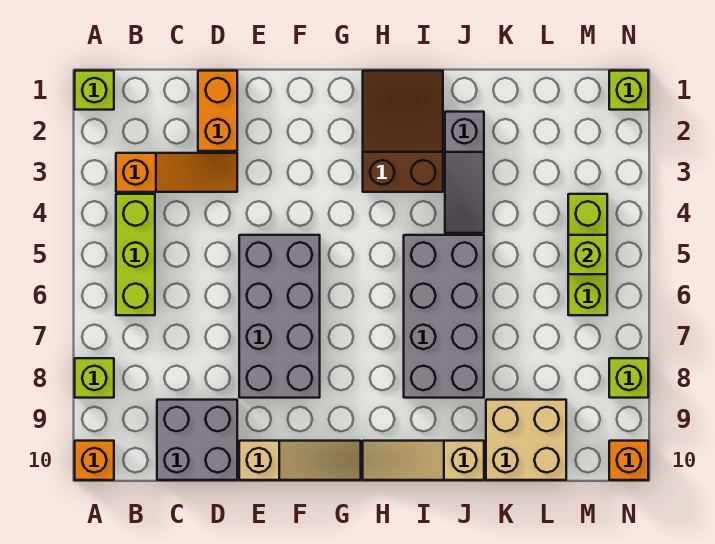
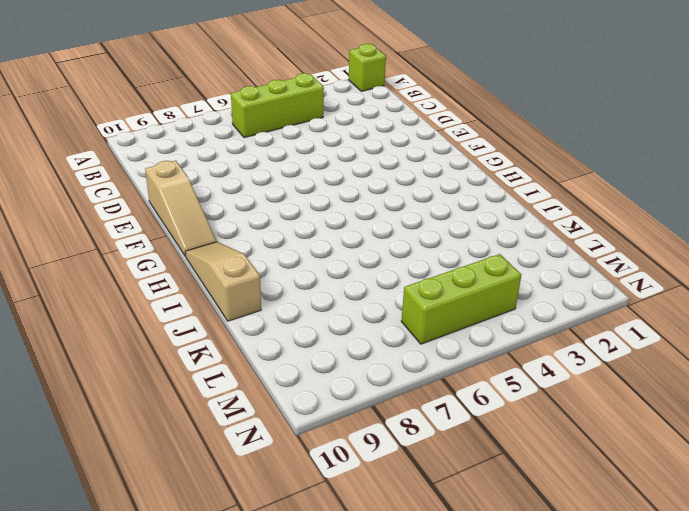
none -> lime 1x1 brick [75,358,114,398]
none -> orange 1x1 brick [75,441,114,480]
none -> orange 1x3 slope [116,153,237,192]

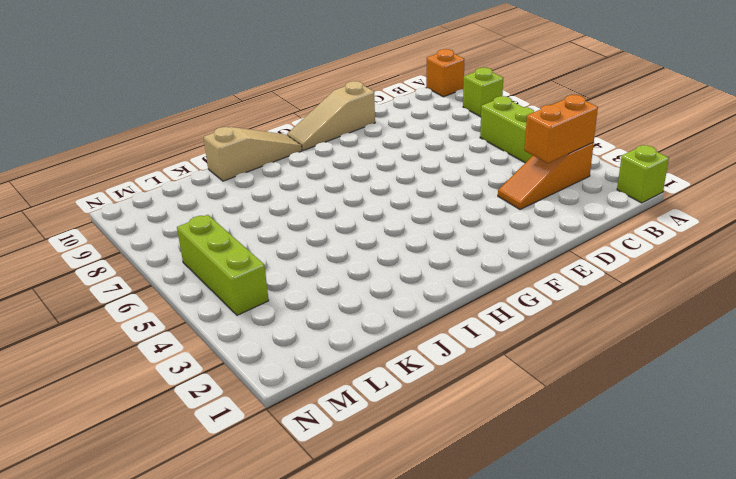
orange 1x2 brick [524,95,598,163] -> orange 1x2 brick turned to [198,71,237,151]
none -> grey 2x2 brick [157,400,237,480]
none -> grey 2x4 brick [239,235,320,398]
none -> brown 2x3 slope [363,71,443,192]

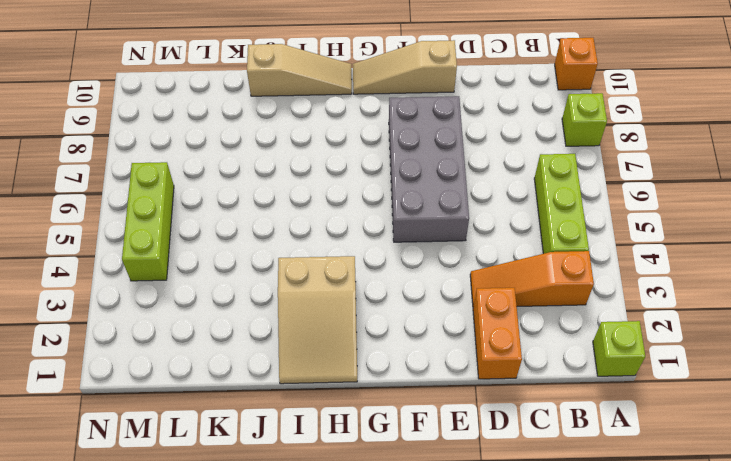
tan 2x3 slope [278,256,357,384] -> brown 2x3 slope [363,71,443,192]
none -> grey 2x2 brick [157,400,237,480]
none -> grey 2x4 brick [404,235,484,398]
none -> grey 1x3 slope [445,112,484,233]

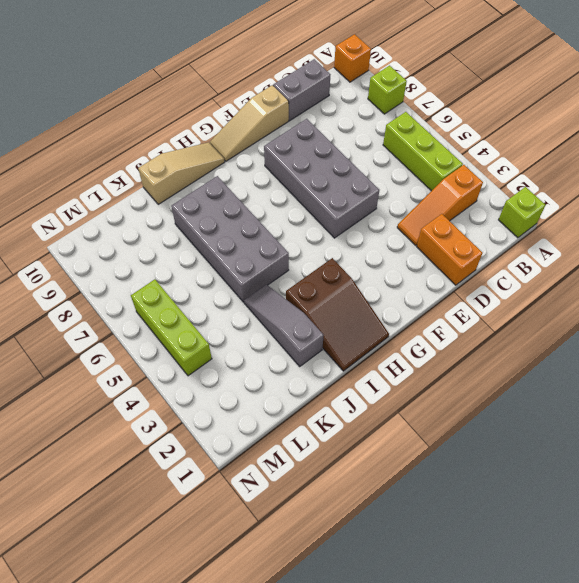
grey 1x2 brick [273,59,330,121] -> grey 2x2 brick [157,400,237,480]
none -> tan 2x2 brick [486,400,566,480]
none -> lime 1x1 brick [609,71,648,110]
none -> lime 1x1 brick [609,358,648,398]

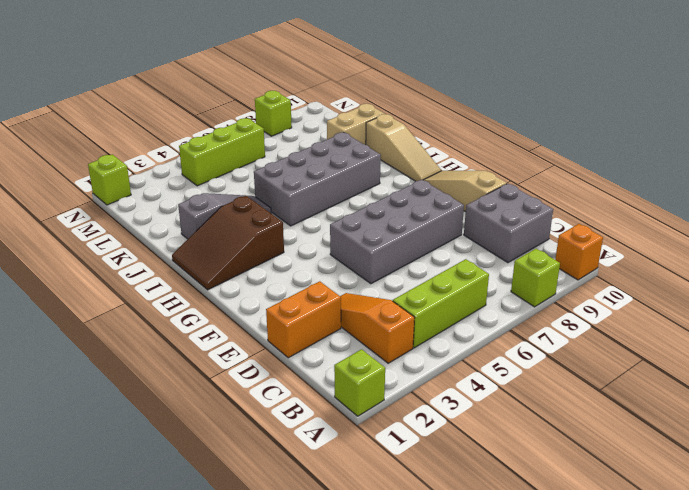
tan 1x2 brick [327,104,385,145] -> tan 2x2 brick [486,400,566,480]
none -> orange 1x1 brick [609,441,648,480]
none -> lime 1x1 brick [568,235,607,274]

